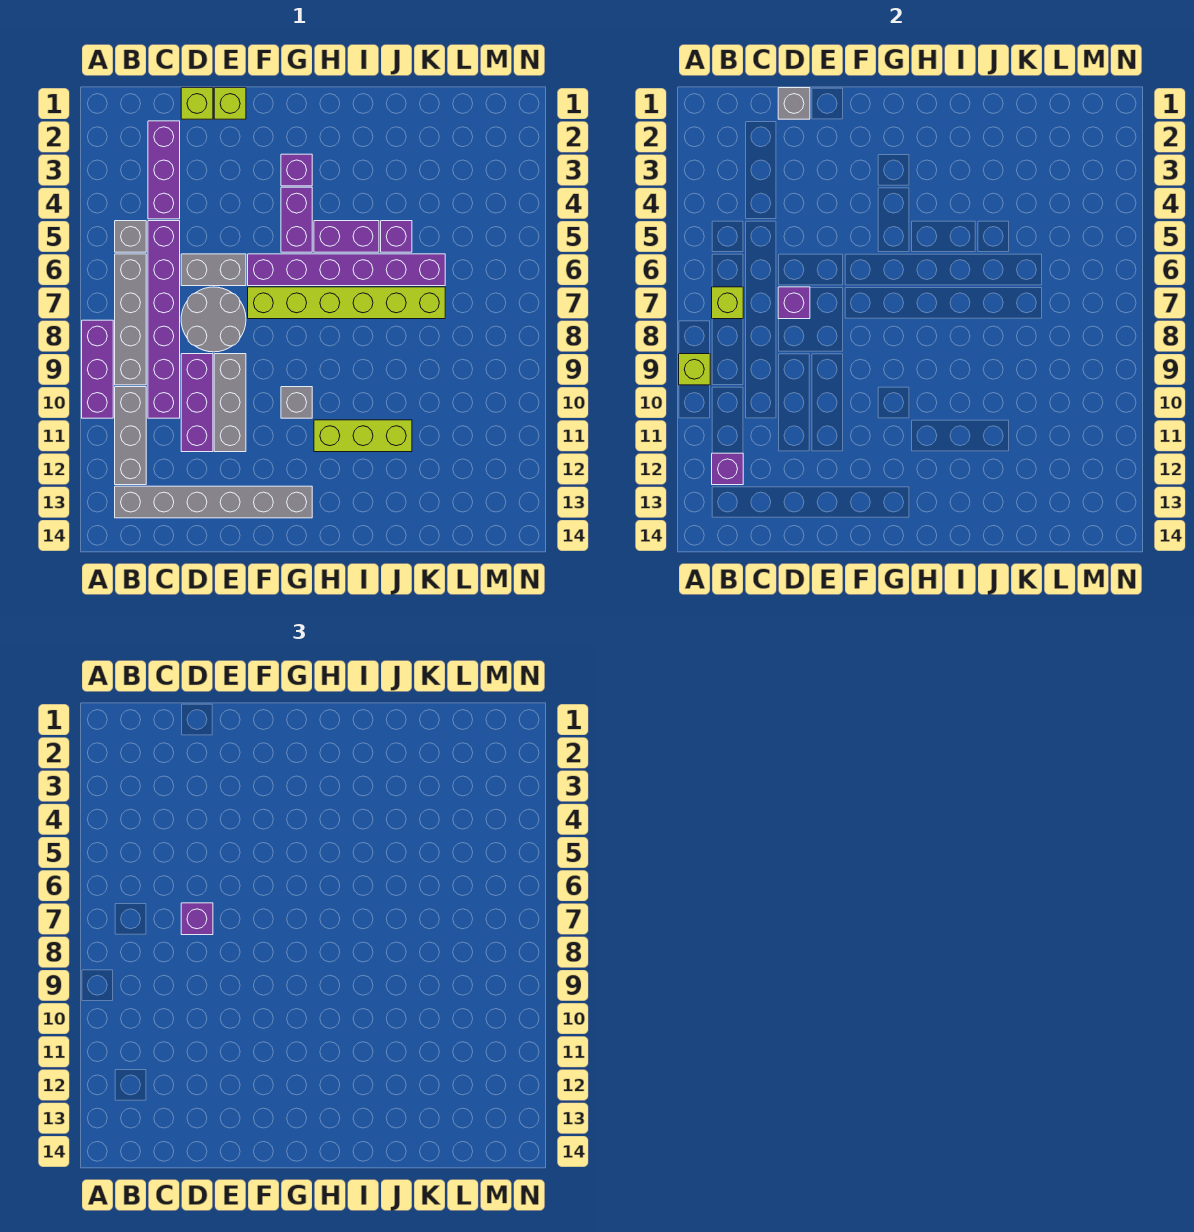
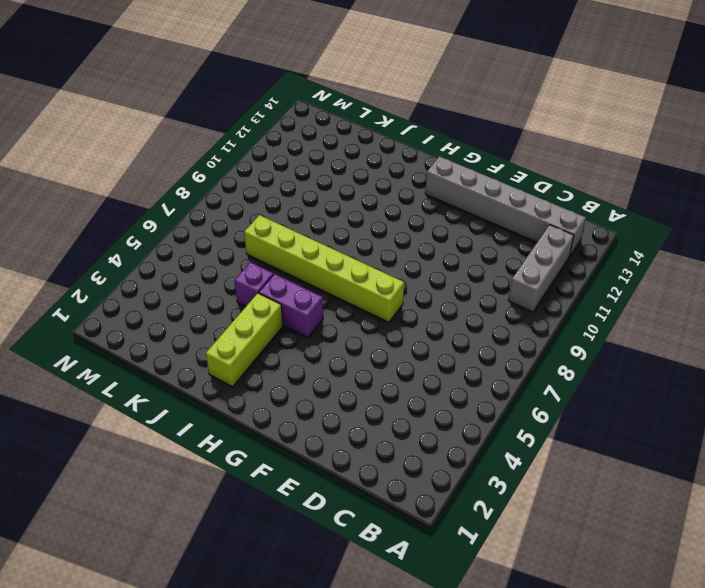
lime 1x3 brick [206,293,283,387] -> lime 1x3 brick turned to [314,420,412,452]
none -> purple 1x3 brick [82,320,113,418]
none -> grey 1x1 brick [115,221,146,252]
none -> grey 1x4 brick [115,254,146,385]

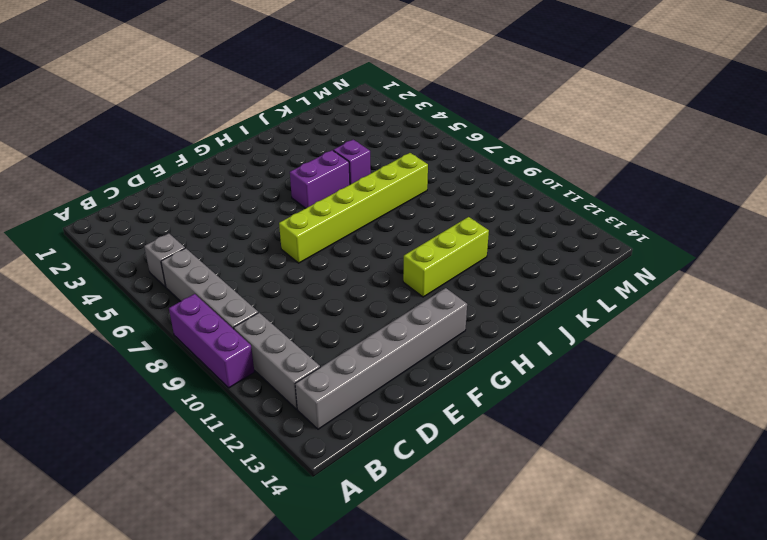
none -> purple 1x3 brick [148,121,180,219]
none -> purple 1x6 brick [148,221,180,418]
none -> lime 1x1 brick [181,88,213,119]

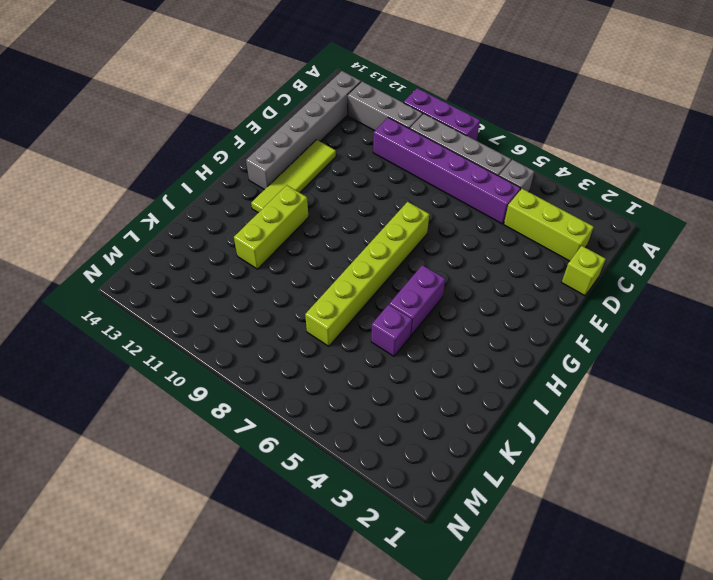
lime 1x3 brick [504,189,594,261] -> purple 1x3 brick [148,121,180,219]
lime 1x4 tile [251,140,336,213] -> none
none -> grey 1x2 brick [181,254,246,286]
none -> grey 2x2 round brick [181,287,246,352]
none -> purple 1x3 brick [181,354,213,452]

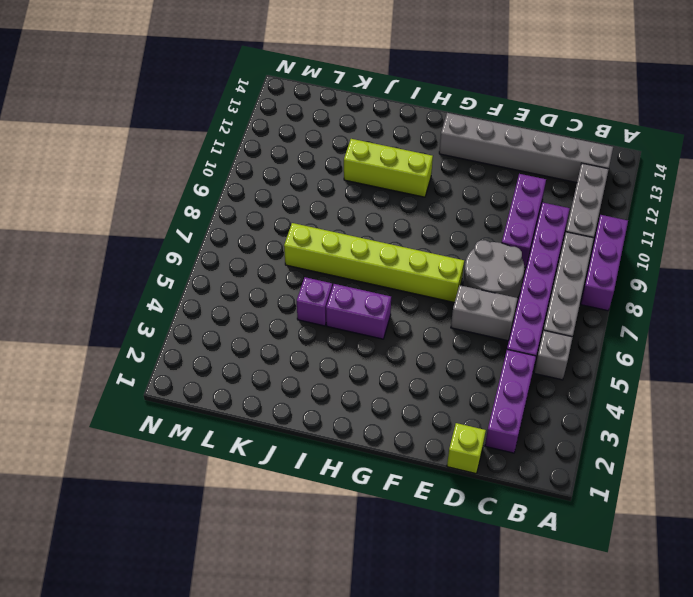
none -> lime 1x1 brick [214,88,246,119]
none -> grey 1x3 brick [214,354,246,452]
none -> purple 1x6 brick [248,254,445,286]

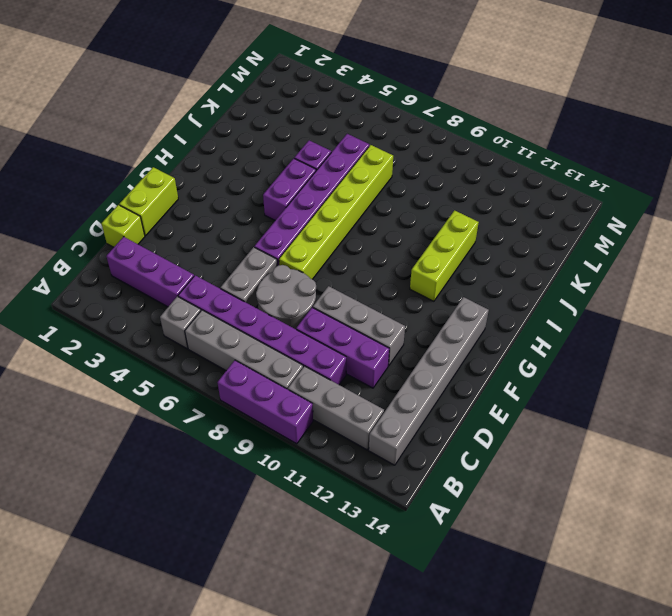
lime 1x2 brick [119,167,178,236] -> lime 1x1 brick [214,88,246,119]
none -> purple 1x1 brick [281,154,312,186]
none -> purple 1x2 brick [281,187,312,252]
none -> grey 1x1 brick [281,387,312,418]

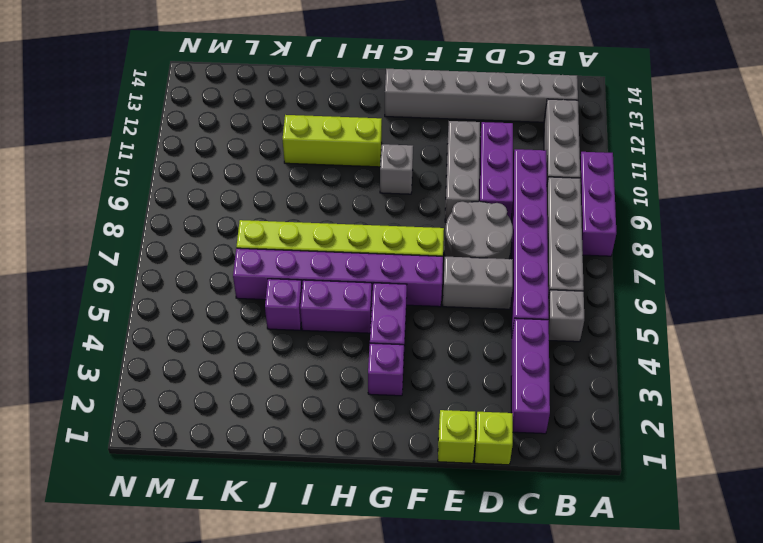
none -> lime 1x1 brick [679,354,710,385]
none -> lime 1x1 brick [712,287,743,319]
none -> purple 1x1 brick [712,453,743,485]

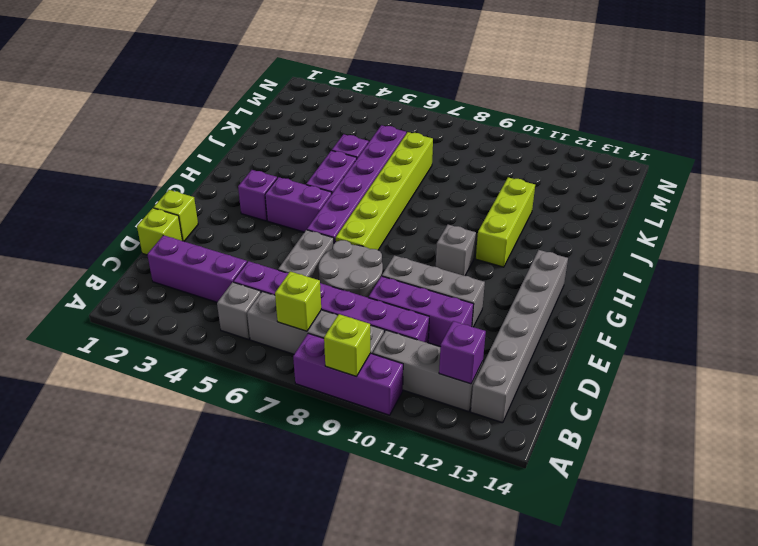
none -> grey 1x1 brick [778,88,810,119]
none -> purple 1x1 brick [778,287,810,319]
none -> purple 1x1 brick [181,903,213,935]

